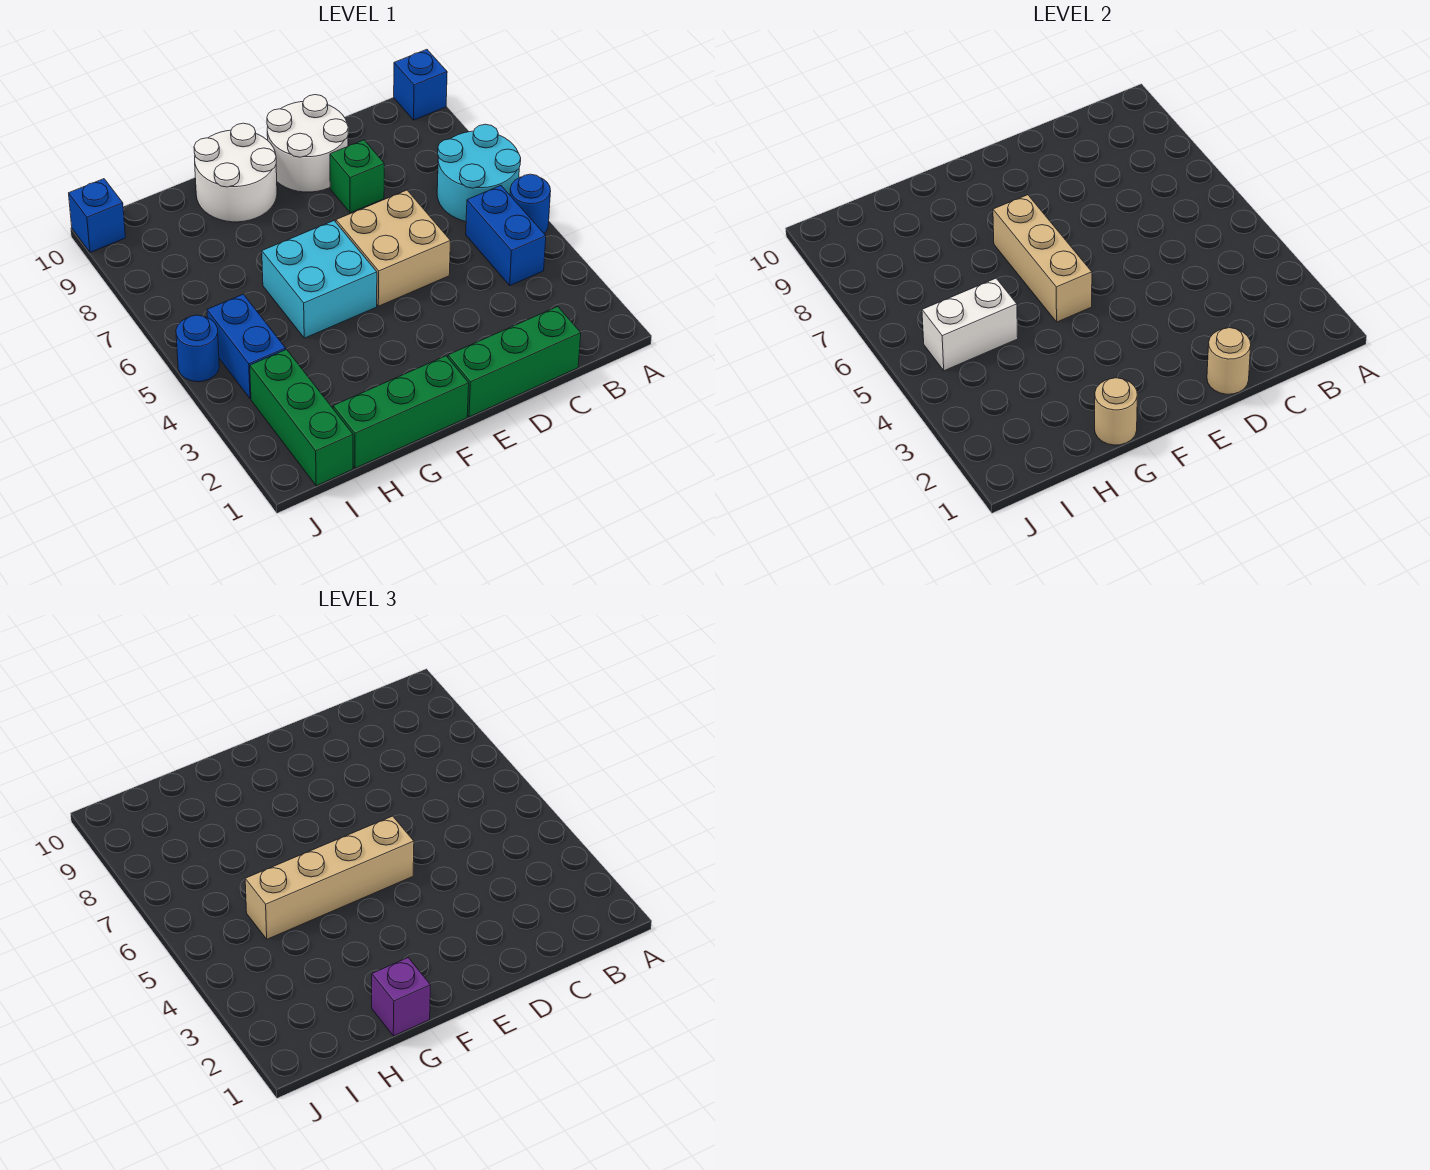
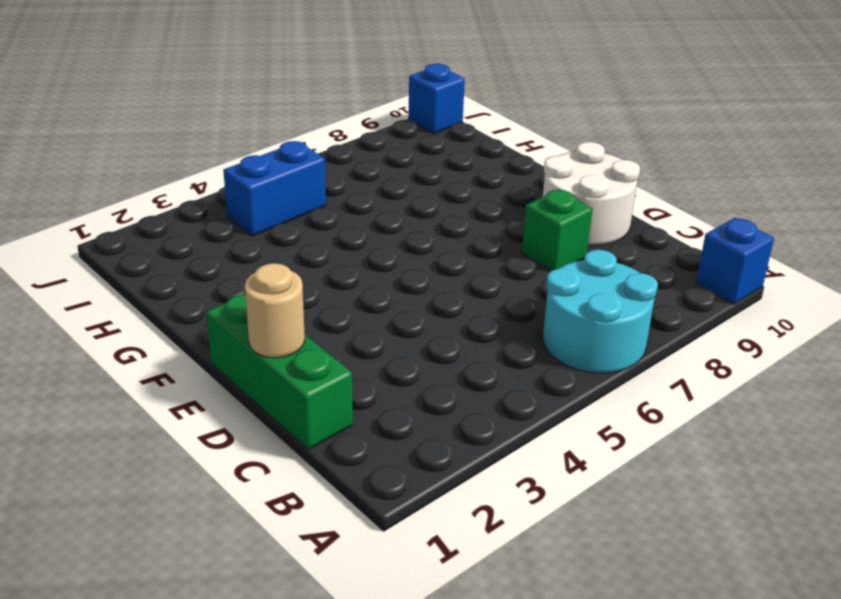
none -> blue 1x1 round brick [510,174,551,234]
none -> blue 1x2 brick [466,186,546,285]
none -> tan 2x2 brick [336,190,450,306]

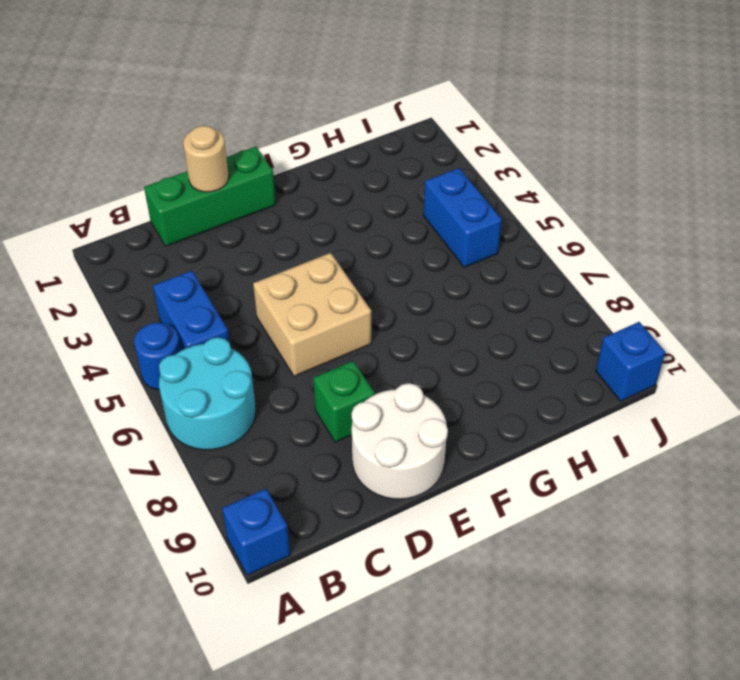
none -> green 1x3 brick [333,356,469,468]
none -> cyan 2x2 brick [262,221,377,338]
none -> white 2x2 round brick [194,123,277,222]

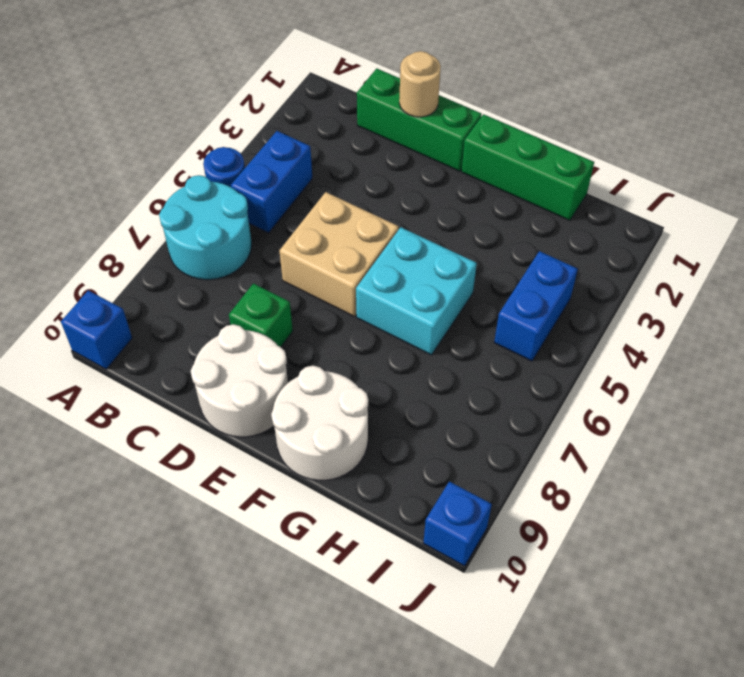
none -> green 1x3 brick [250,349,353,486]
none -> blue 1x1 round brick [176,315,219,382]
none -> tan 1x3 brick [993,195,1092,322]

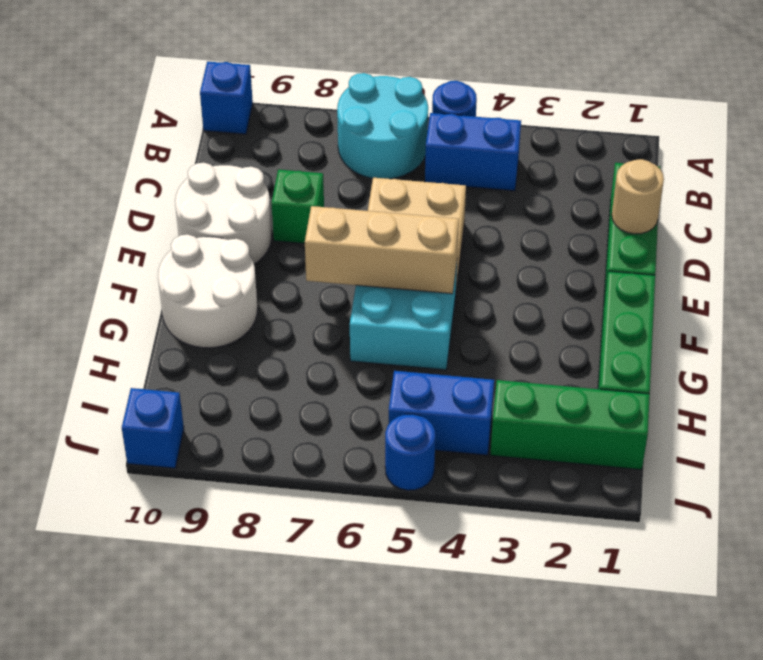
none -> tan 1x1 round brick [1095,378,1137,445]
none -> white 1x2 brick [922,278,1018,371]
none -> tan 1x4 brick [245,816,414,939]

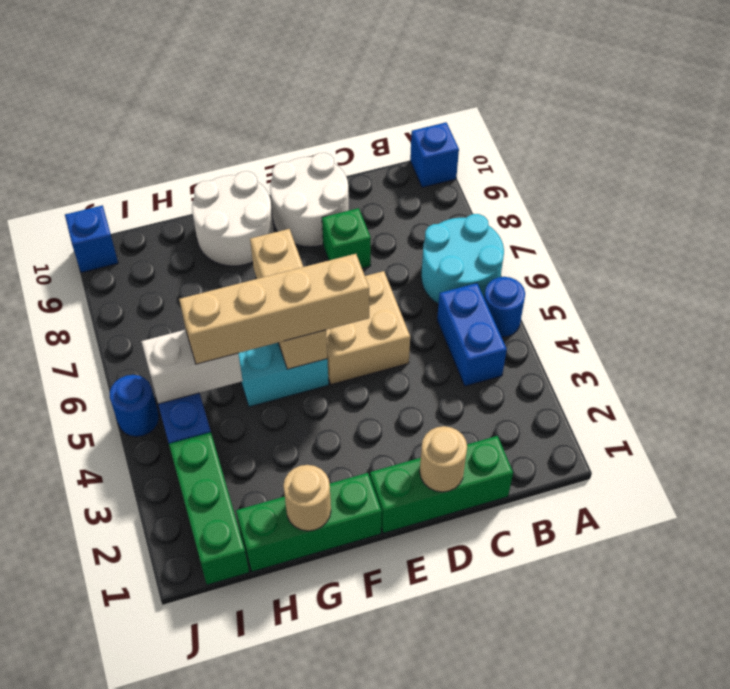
none -> purple 1x1 brick [372,958,430,1036]

